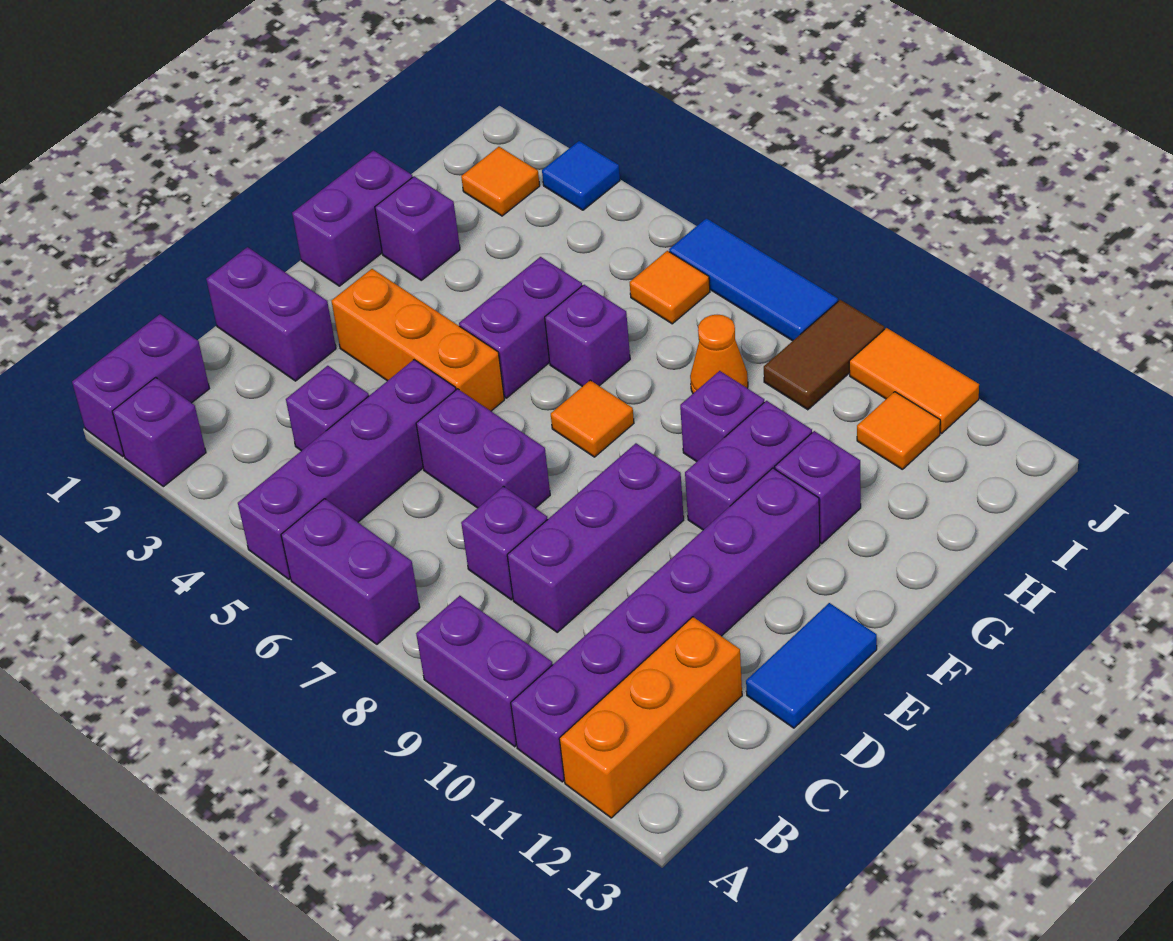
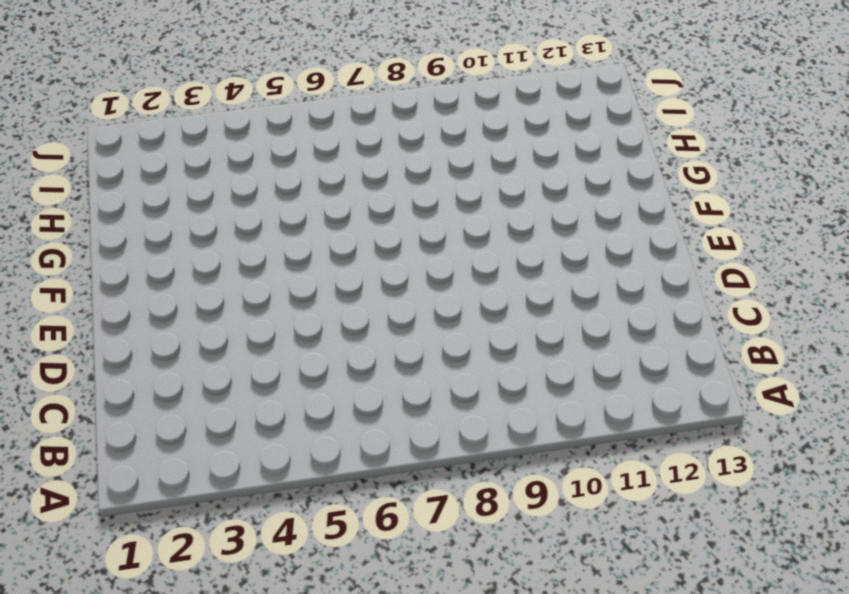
none -> purple 1x2 brick [72,314,209,457]
none -> purple 1x1 brick [112,377,206,487]
none -> purple 1x4 brick [238,360,456,580]
none -> purple 1x2 brick [281,499,420,644]

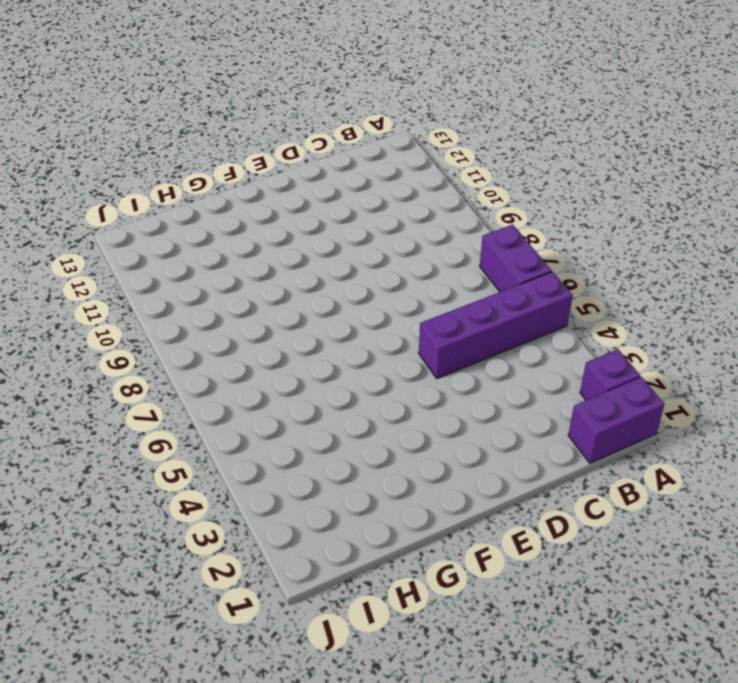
none -> purple 1x2 brick [416,596,552,747]
none -> purple 1x6 brick [511,468,820,782]
none -> orange 1x3 brick [559,617,742,818]
none -> purple 1x1 brick [286,366,369,451]

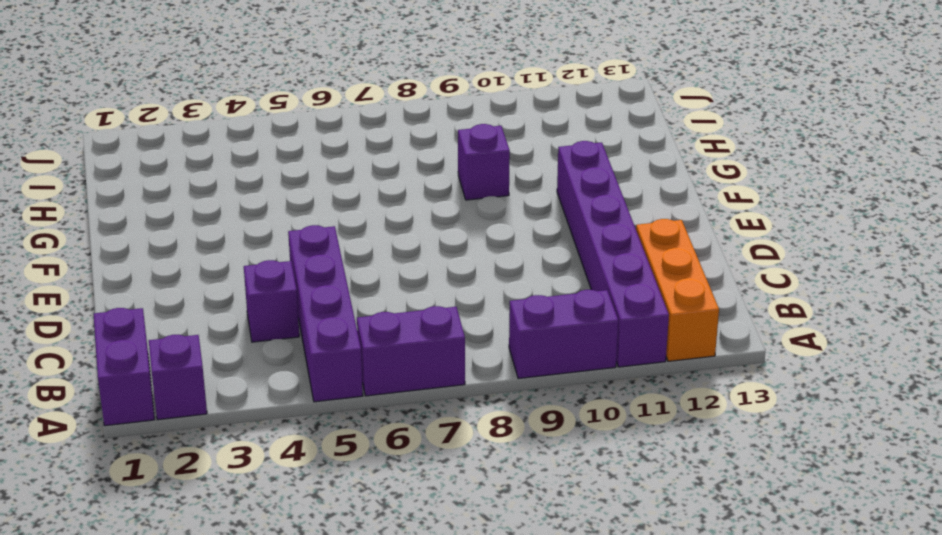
none -> purple 1x1 brick [461,486,548,600]
none -> purple 1x3 brick [507,443,684,632]
none -> purple 1x2 brick [206,247,336,381]
none -> purple 1x2 brick [416,389,550,508]

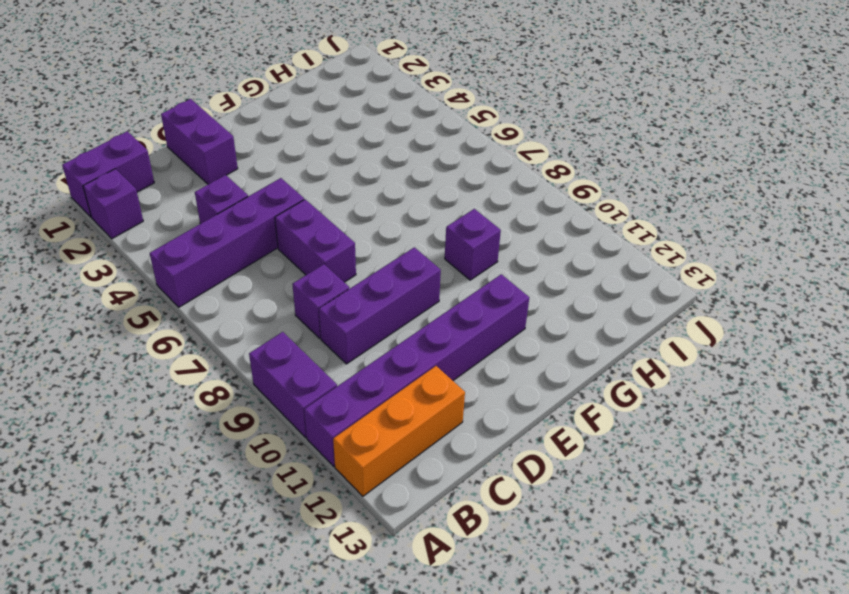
none -> purple 1x2 brick [281,499,420,644]
none -> blue 1x2 tile [746,603,877,728]
none -> orange 1x3 brick [331,269,504,411]
none -> purple 1x2 brick [292,151,412,286]

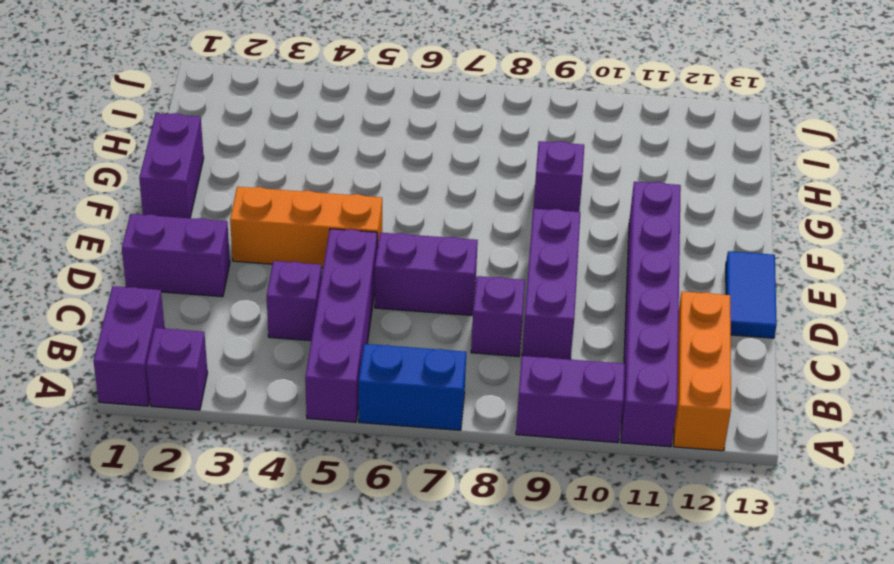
blue 1x2 brick [359,344,466,430] -> purple 1x2 brick [281,499,420,644]
none -> purple 1x2 brick [459,257,582,398]
none -> orange 1x1 tile [551,380,634,457]
none -> purple 1x2 brick [685,401,812,530]
none -> purple 1x1 brick [375,176,460,280]

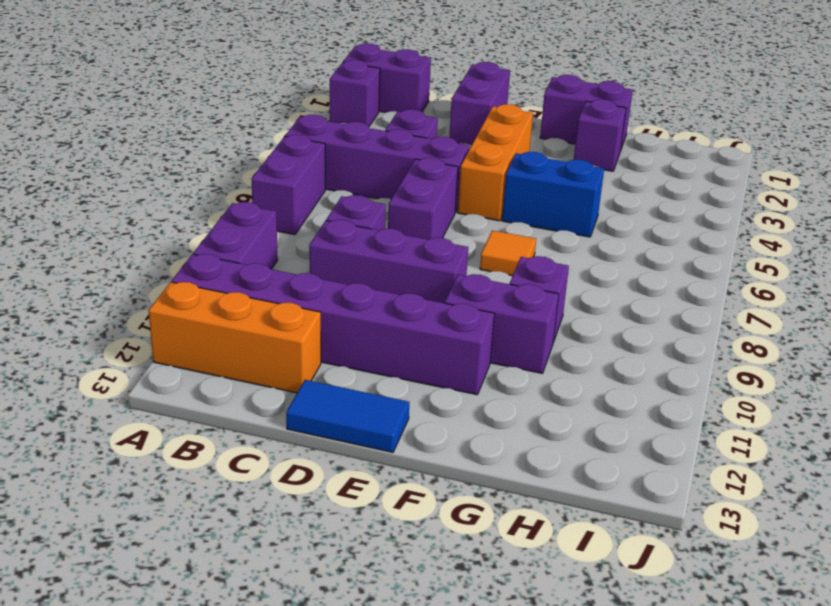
blue 1x2 brick [502,152,604,237] -> purple 1x2 brick [459,257,582,398]
none -> purple 1x1 brick [545,285,630,387]
none -> purple 1x1 brick [775,431,861,544]
none -> orange 1x1 cone [690,315,748,393]
none -> orange 1x1 tile [461,147,540,216]

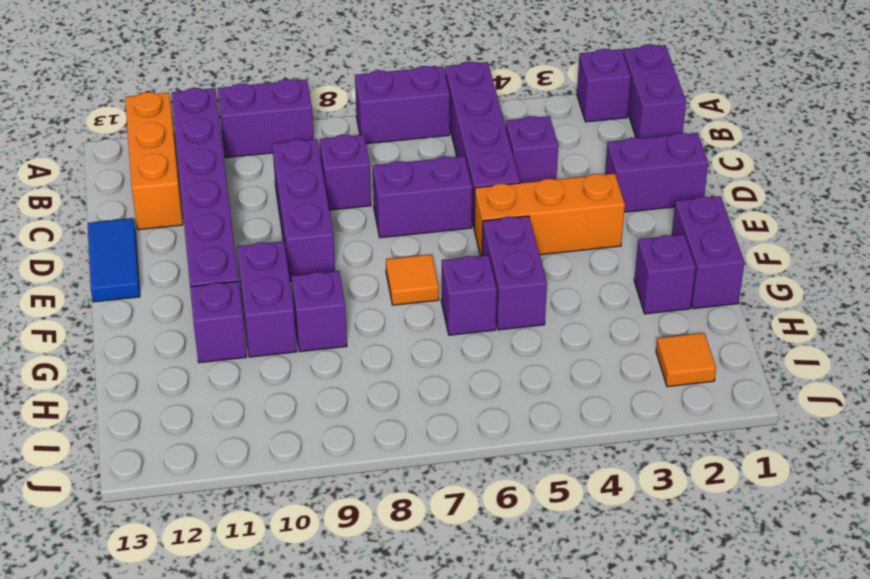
none -> orange 1x1 cone [690,315,748,393]
none -> orange 1x1 tile [630,251,710,324]
none -> brown 1x2 tile [764,300,884,410]
none -> orange 1x1 tile [857,392,940,469]

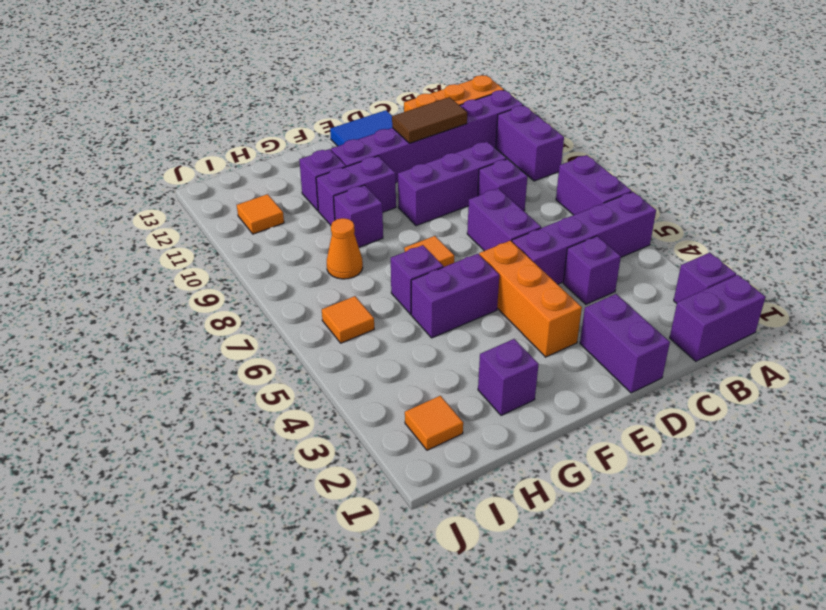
brown 1x2 tile [392,97,467,143] -> brown 1x2 tile moved to [764,300,884,410]
none -> purple 1x2 brick [292,151,412,286]
none -> blue 1x1 tile [542,141,620,210]
none -> blue 1x3 tile [669,218,838,341]
none -> orange 1x2 tile [849,328,979,433]

